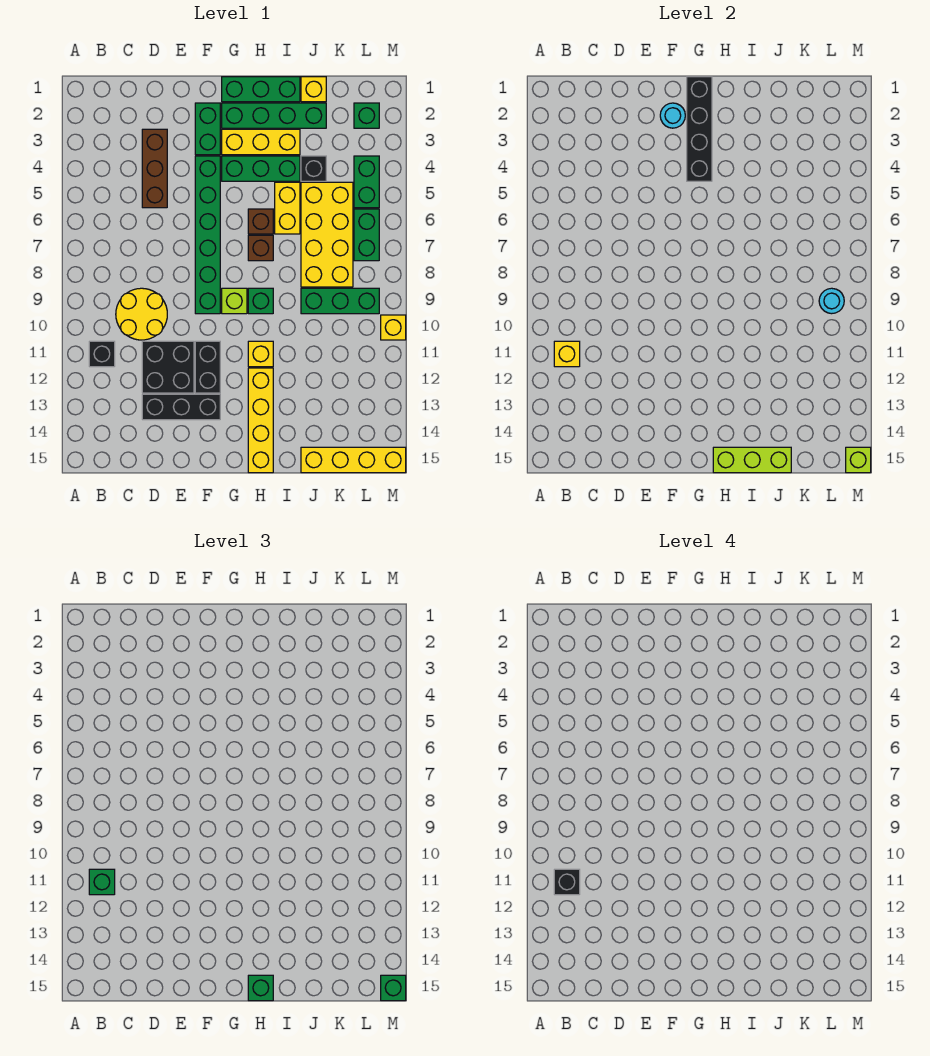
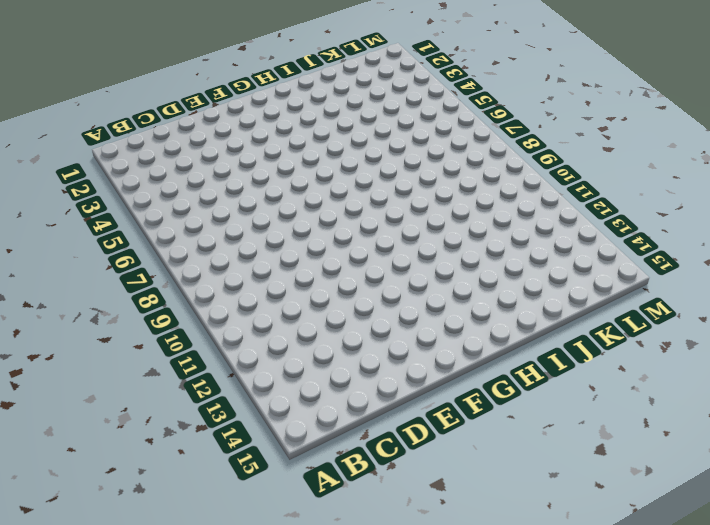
none -> black 1x1 brick [89,341,115,367]
none -> yellow 2x2 round brick [116,288,167,340]
none -> brown 1x3 brick [142,129,167,208]
none -> black 2x2 brick [142,341,194,393]

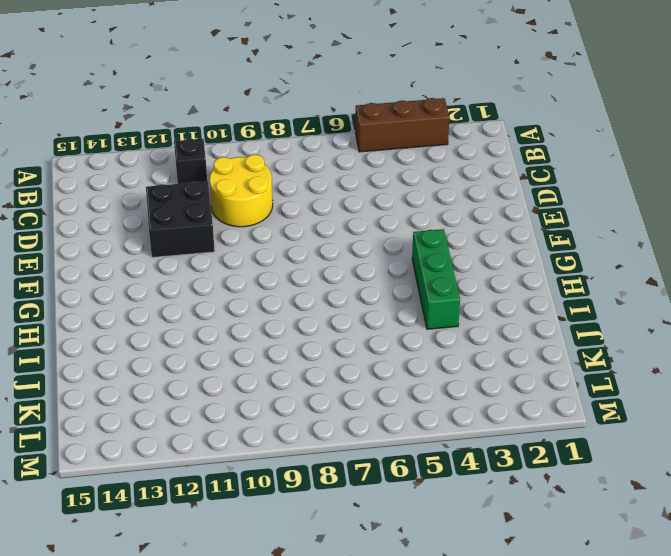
brown 1x3 brick [355,98,450,152] -> brown 1x3 brick moved to [142,129,167,208]
none -> black 1x3 brick [142,394,220,420]
none -> green 1x2 brick [195,103,220,155]
none -> green 1x6 brick [195,156,220,314]
none -> black 1x2 brick [195,341,220,393]

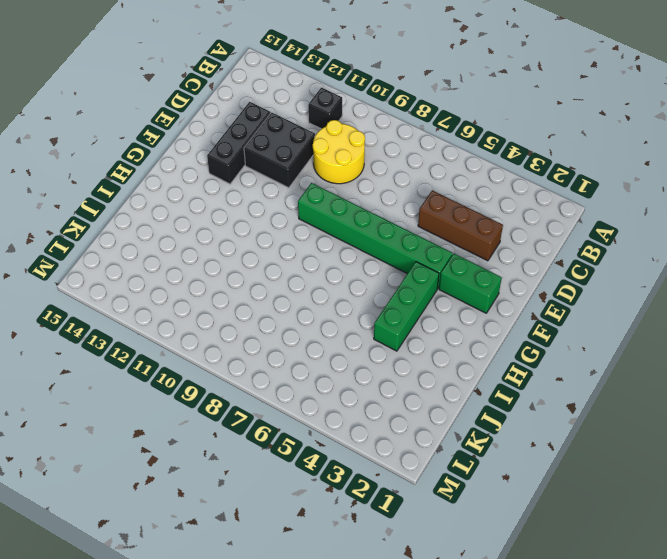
none -> black 1x2 brick [195,341,220,393]
none -> green 1x3 brick [222,77,300,102]
none -> green 1x4 brick [222,103,326,128]
none -> yellow 1x3 brick [222,129,300,155]

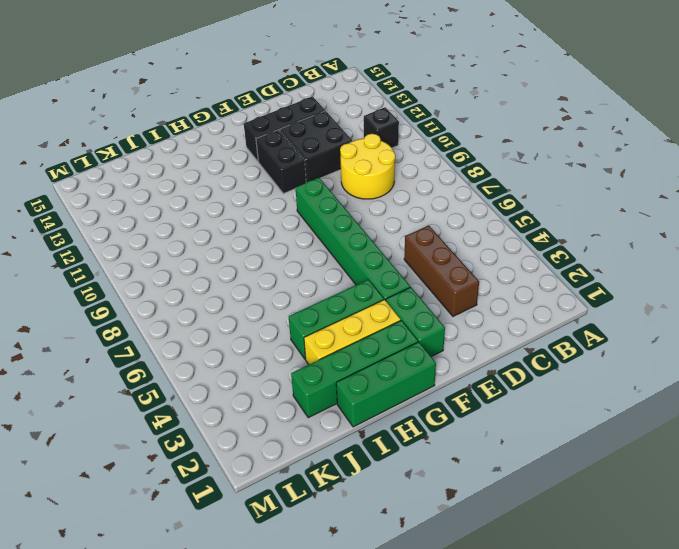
none -> lime 1x1 brick [222,288,247,314]
none -> brown 1x1 brick [248,209,273,234]
none -> brown 1x1 brick [248,235,273,261]
none -> green 1x1 brick [248,288,273,314]

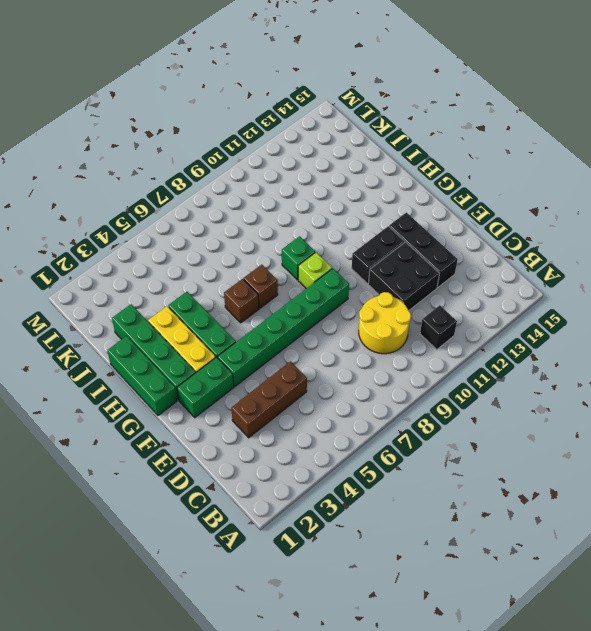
none -> yellow 1x1 brick [248,341,273,367]
none -> yellow 1x4 brick [248,368,273,473]
none -> yellow 1x2 brick [275,182,300,234]
none -> yellow 1x1 brick [301,77,326,102]

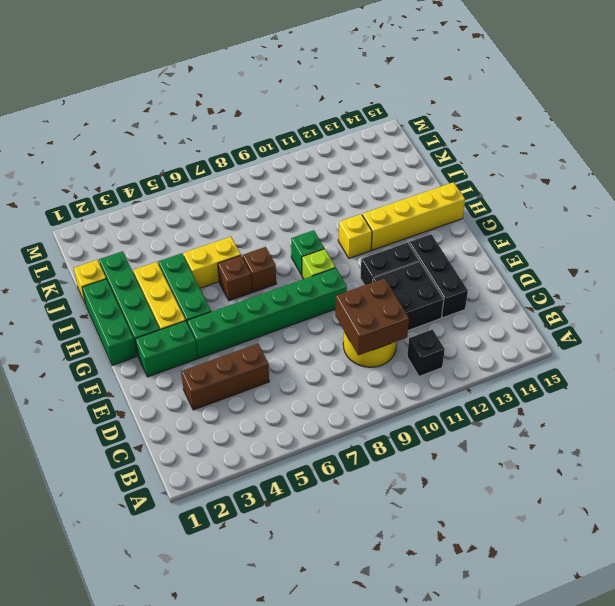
brown 2x2 brick [335,278,409,355] -> none
none -> black 1x1 brick [301,156,326,181]
none -> yellow 2x4 brick [301,182,353,287]
none -> green 1x3 brick [301,288,379,314]
none -> yellow 1x4 brick [301,447,406,473]

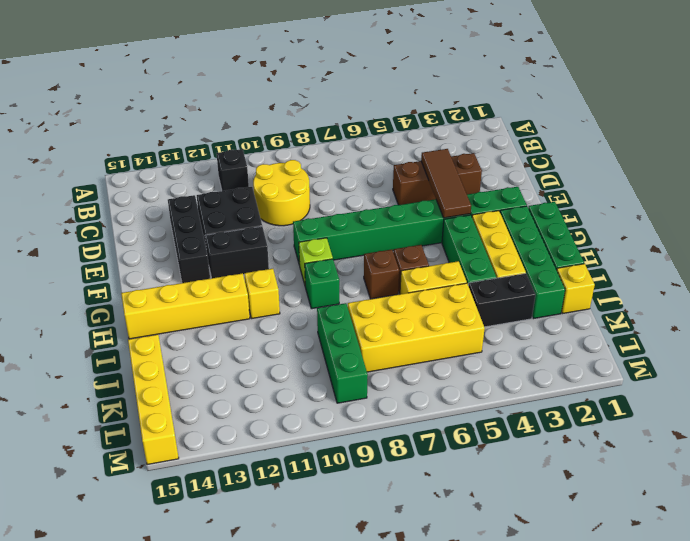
brown 1x3 tile [421,149,471,218] -> none
black 1x2 brick [468,273,535,327] -> black 1x1 brick [301,156,326,181]
none -> green 1x1 brick [354,103,379,128]
none -> green 1x2 brick [354,156,379,208]
none -> green 1x2 brick [354,209,379,261]
none -> yellow 1x1 brick [381,315,406,340]

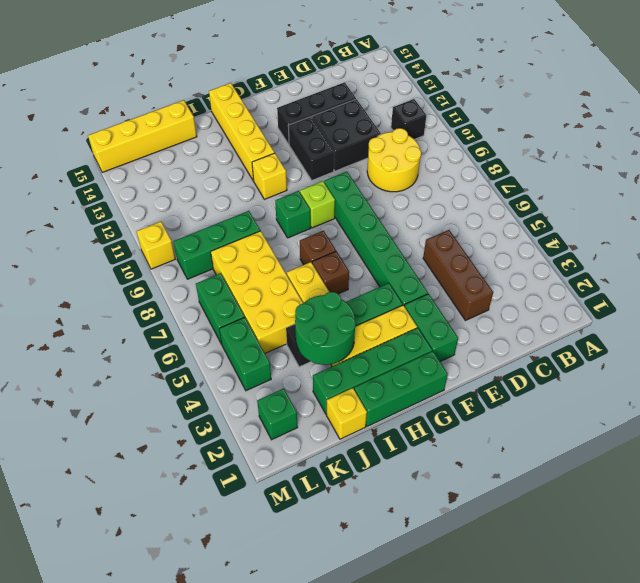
green 2x2 round brick [295,292,356,365] -> none
none -> yellow 1x1 brick [554,341,580,367]
none -> cyan 1x1 round brick [660,103,685,128]
none -> black 1x4 brick [687,77,712,181]
none -> lime 1x3 brick [713,447,791,473]

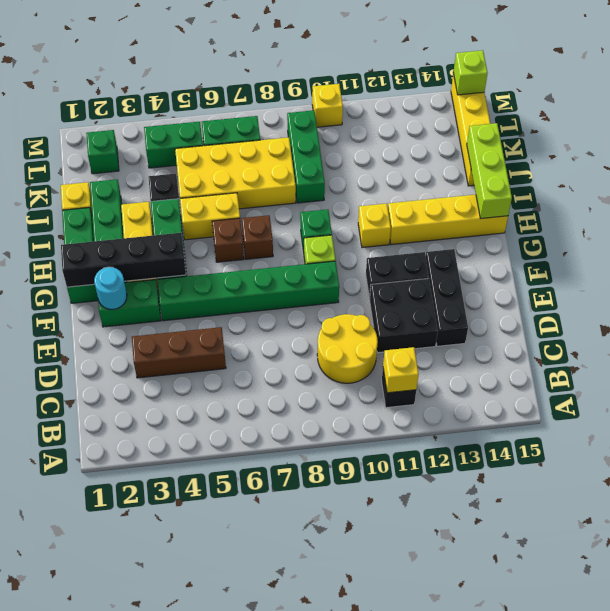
none -> cyan 1x1 round brick [819,288,844,314]
none -> green 1x1 brick [89,869,115,895]
none -> green 1x1 brick [248,975,273,1001]
none -> green 1x1 brick [381,975,406,1001]

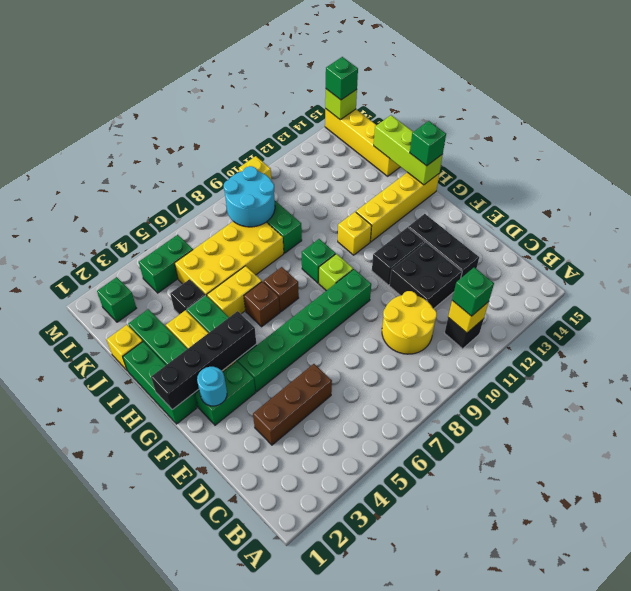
cyan 2x2 round brick [224,166,275,227] -> cyan 1x1 round brick [819,288,844,314]
none -> green 1x2 brick [354,209,379,261]
none -> black 1x1 brick [554,869,580,895]

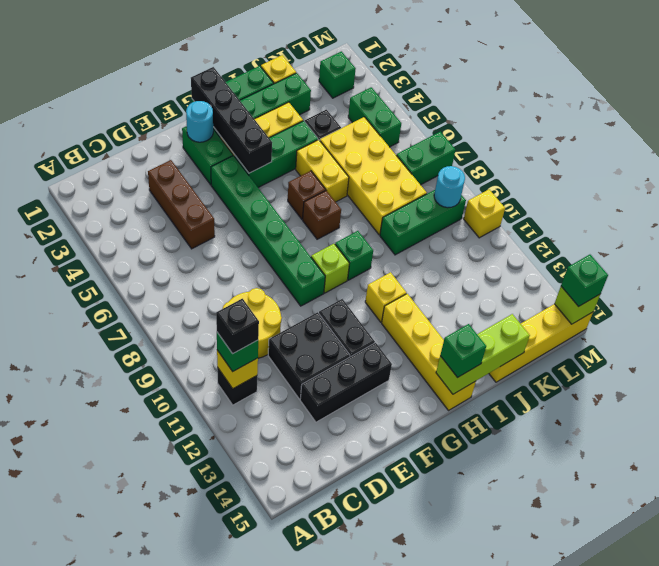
green 1x2 brick [396,132,455,185] -> green 1x2 brick turned to [354,209,379,261]

